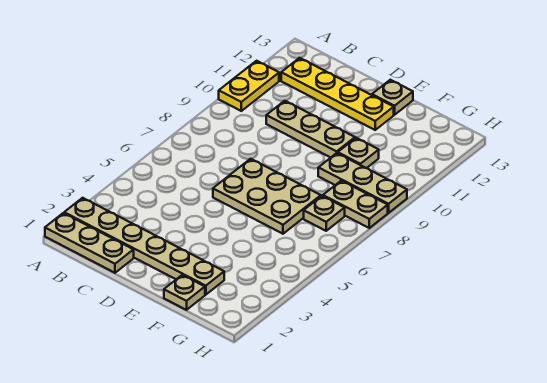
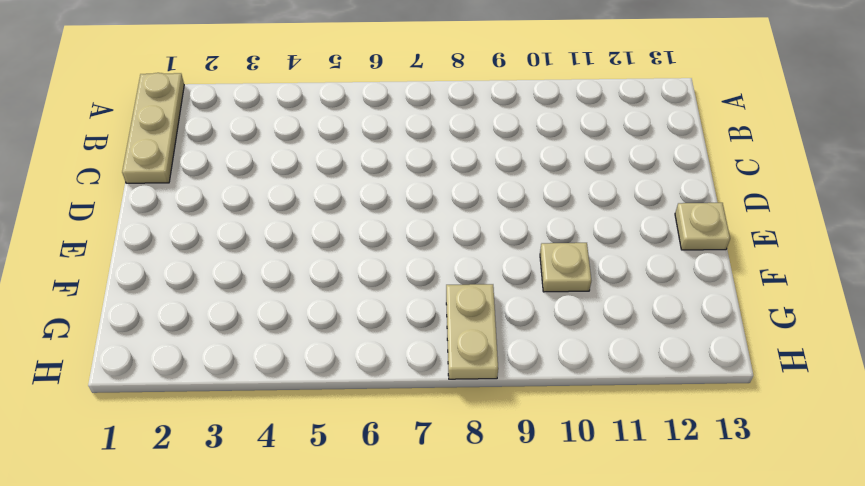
none -> tan 1x6 plate [64,198,224,295]
none -> yellow 1x2 plate [219,61,279,111]
none -> yellow 1x4 plate [281,58,394,130]

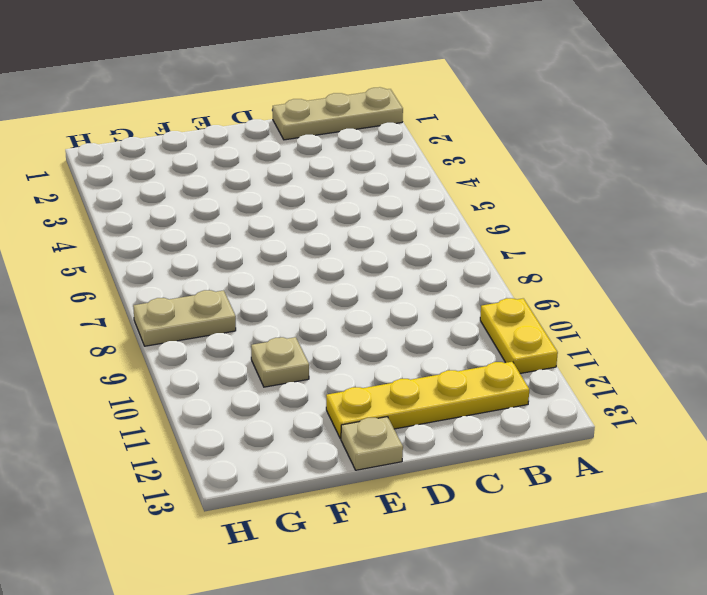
none -> tan 1x6 plate [64,198,224,295]
none -> tan 1x3 plate [266,101,355,158]
none -> tan 2x3 plate [213,159,321,234]

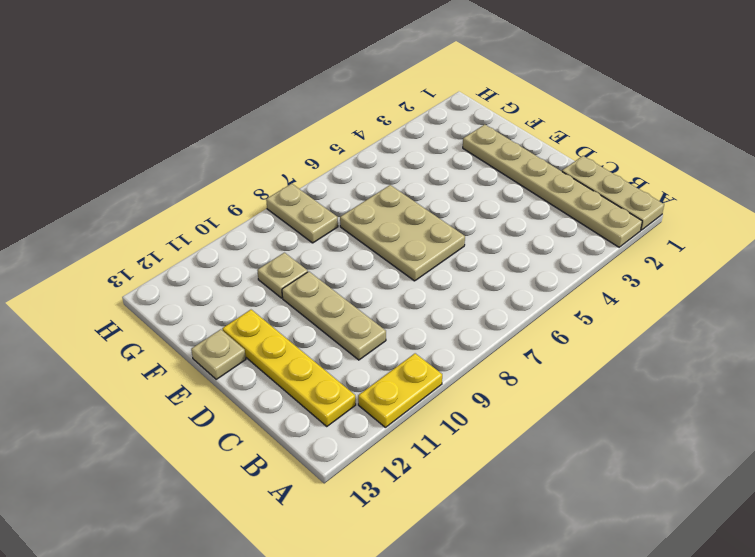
none -> tan 1x1 plate [164,275,205,310]
none -> tan 1x3 plate [318,153,407,213]
none -> tan 1x1 plate [304,196,345,231]

